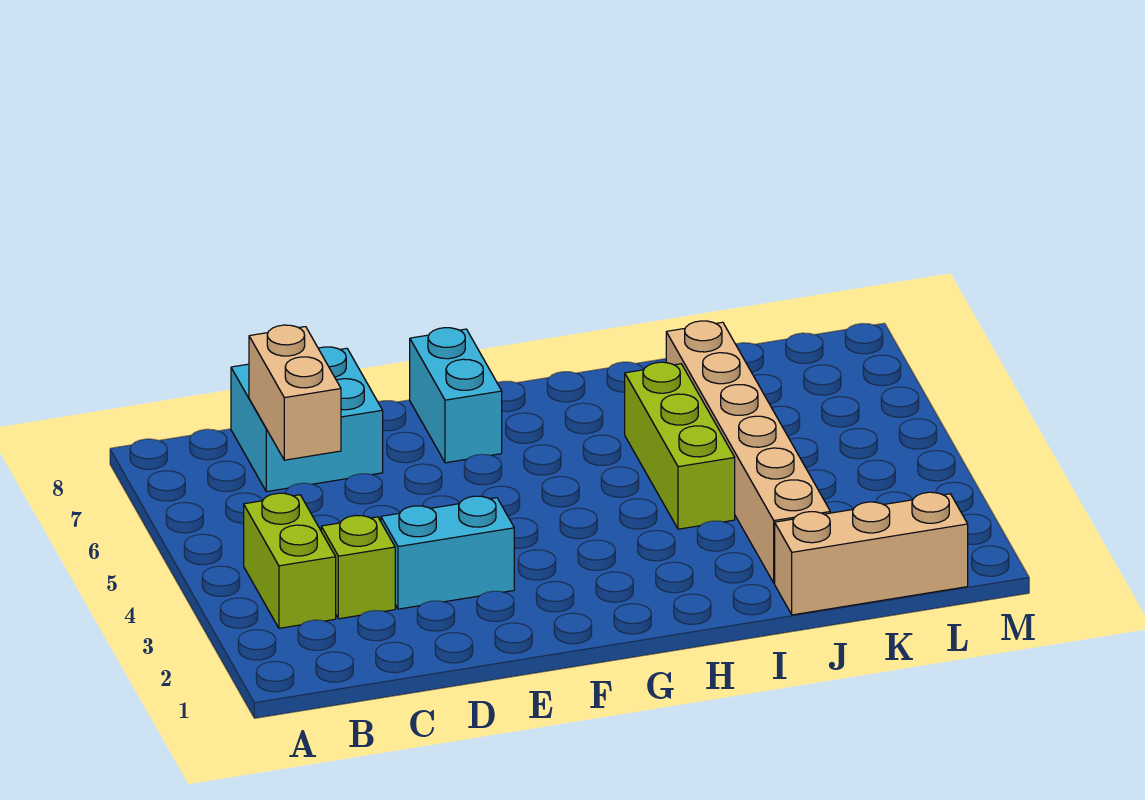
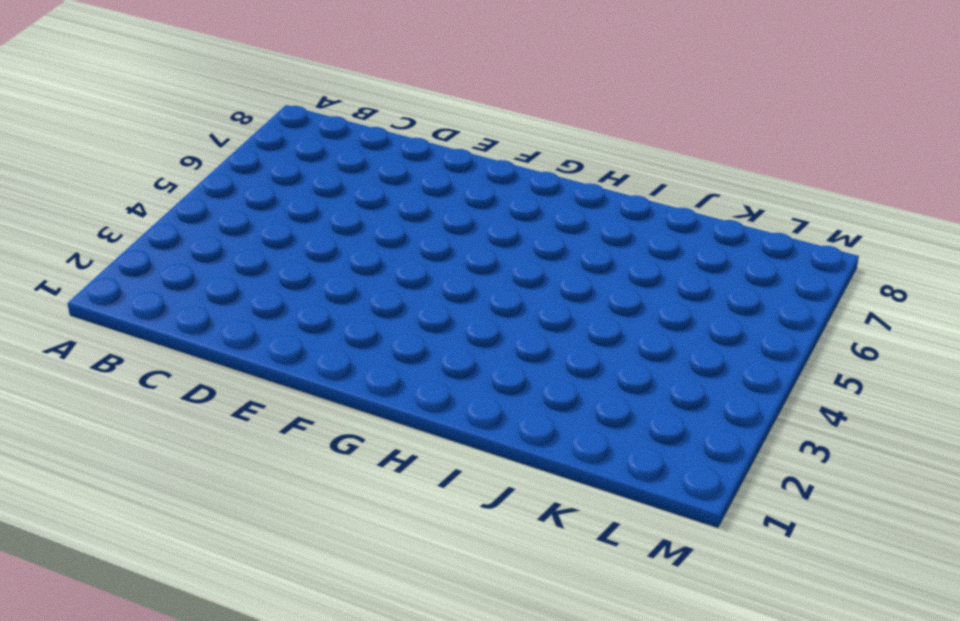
none -> lime 1x2 brick [244,493,336,628]
none -> lime 1x1 brick [321,515,395,619]

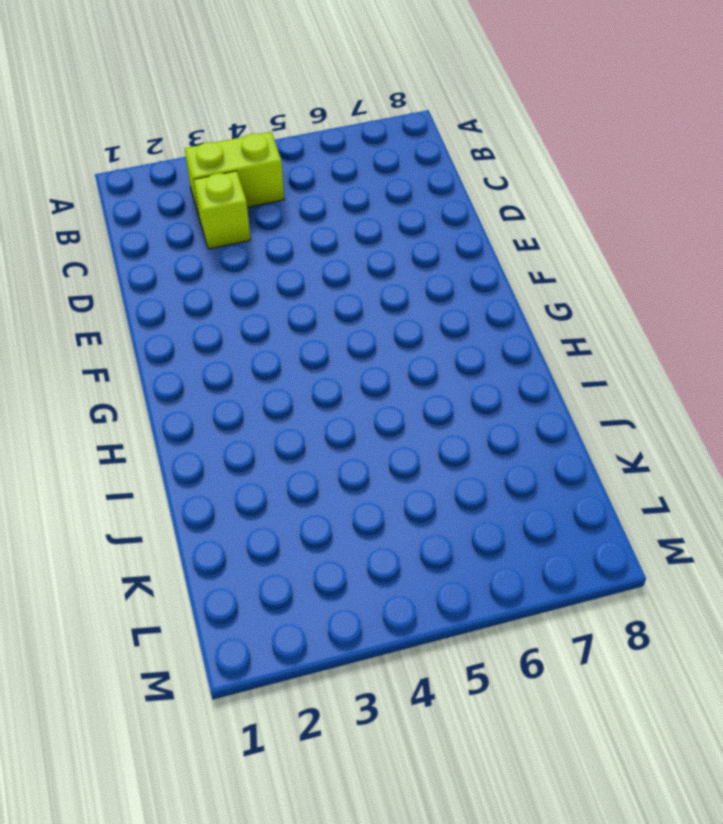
none -> cyan 2x2 brick [231,347,383,492]
none -> cyan 1x2 brick [381,496,514,609]

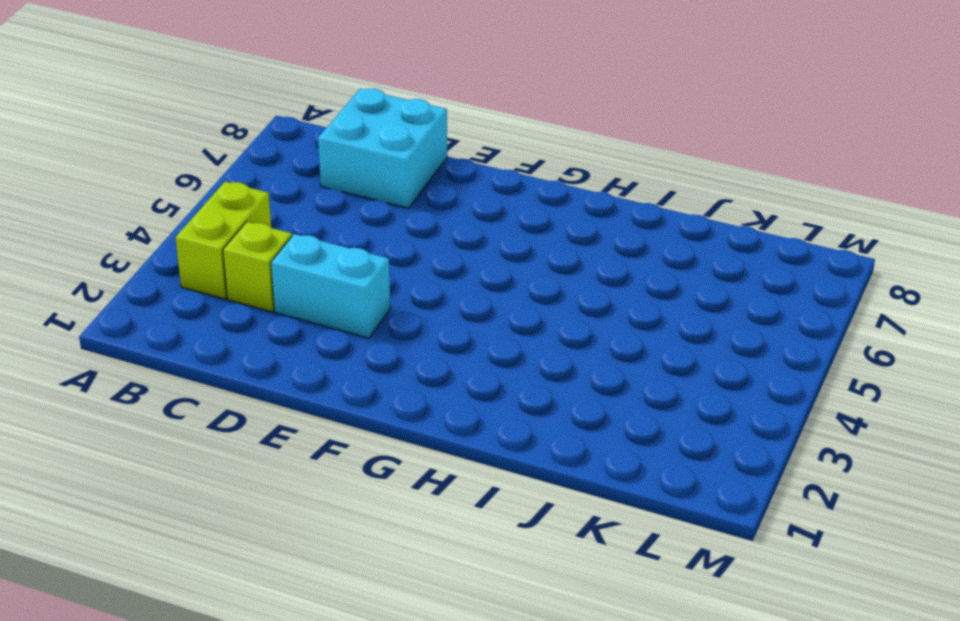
none -> cyan 1x2 brick [410,328,502,463]
none -> lime 1x3 brick [625,362,735,529]

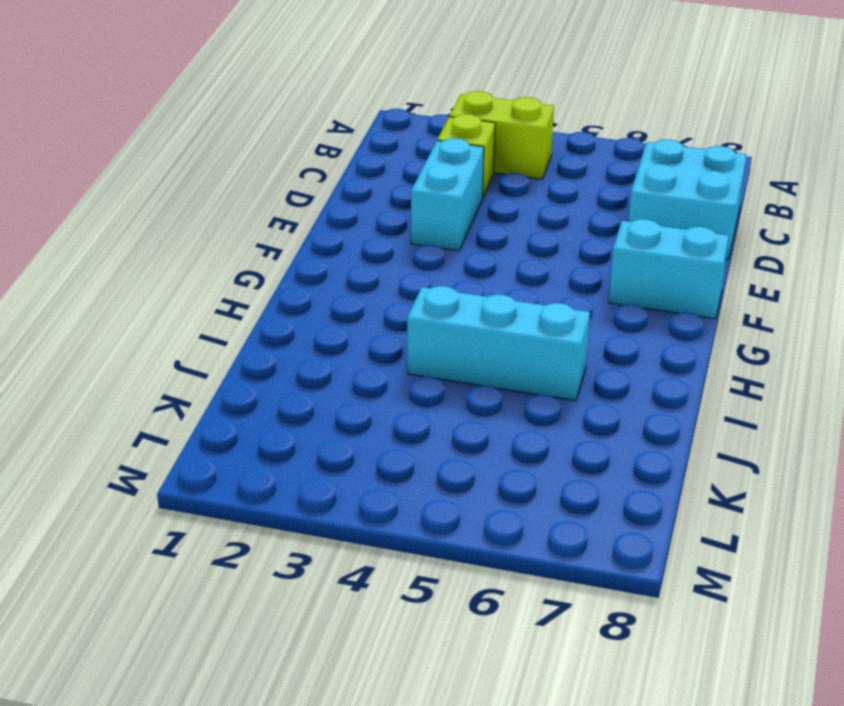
cyan 1x3 brick [407,286,590,401] -> lime 1x3 brick [625,362,735,529]
none -> tan 1x3 brick [775,492,968,615]
none -> tan 1x6 brick [666,321,830,583]

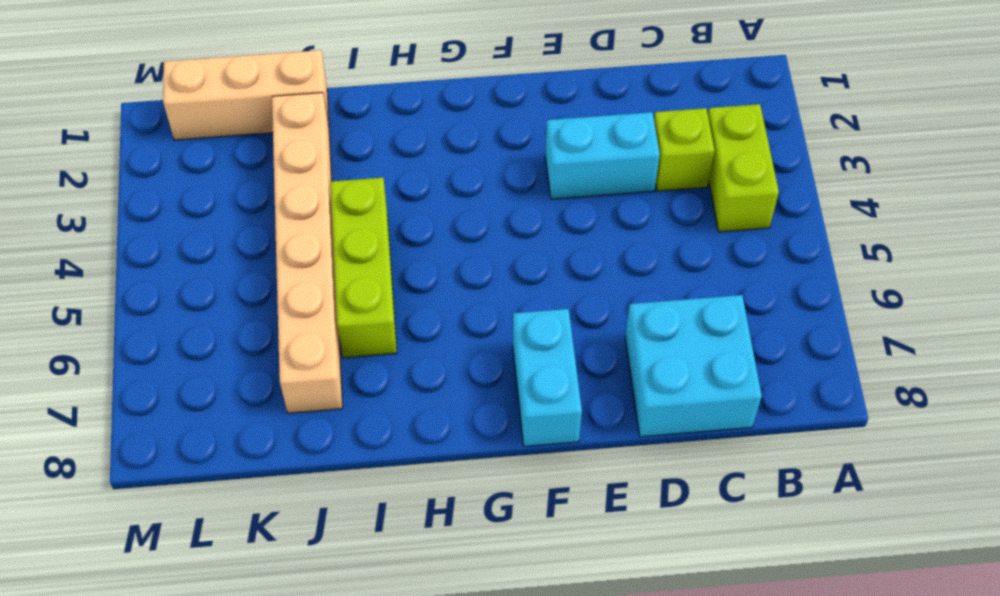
none -> tan 1x2 brick [249,325,341,460]

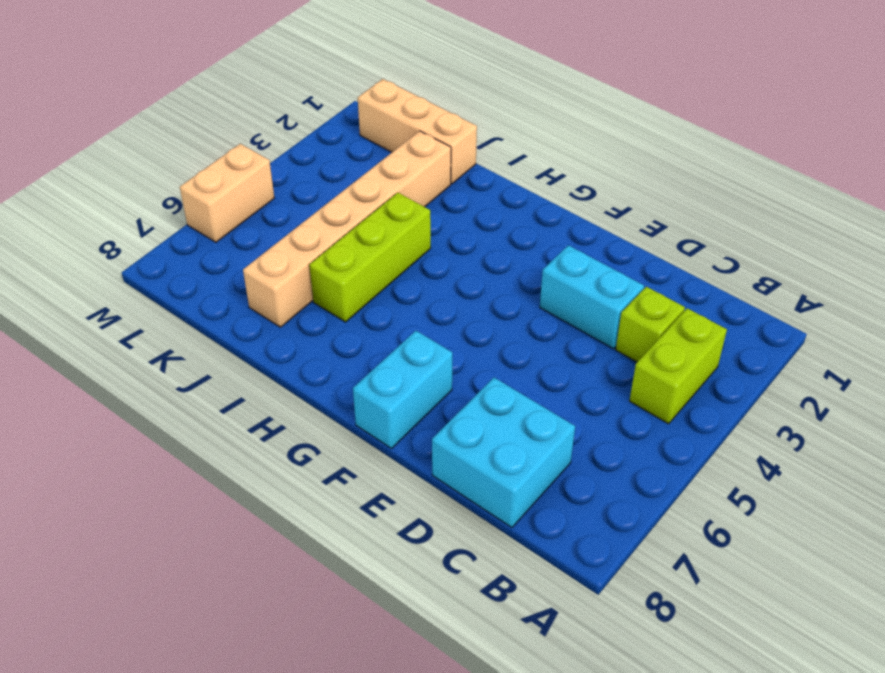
tan 1x2 brick [180,144,274,242] -> tan 1x2 brick moved to [249,325,341,460]

